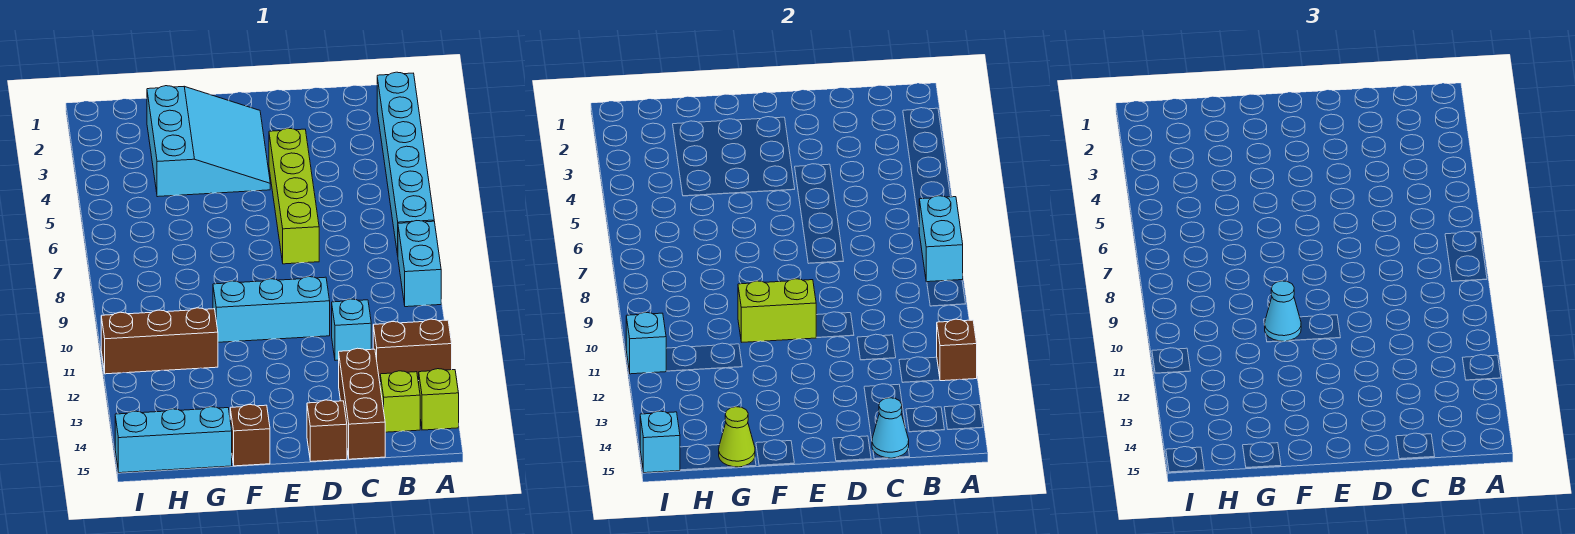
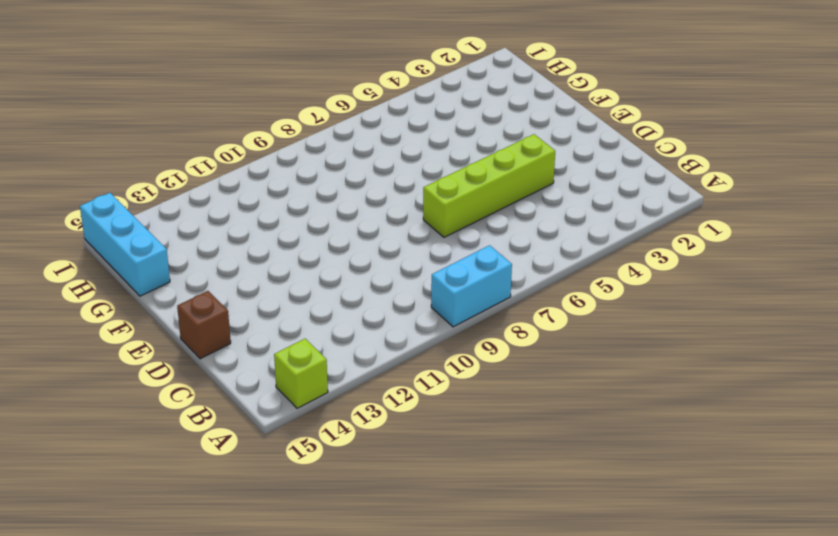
none -> cyan 1x6 brick [377,72,434,255]
none -> brown 1x2 brick [373,319,452,381]
none -> lime 1x1 brick [380,371,420,432]

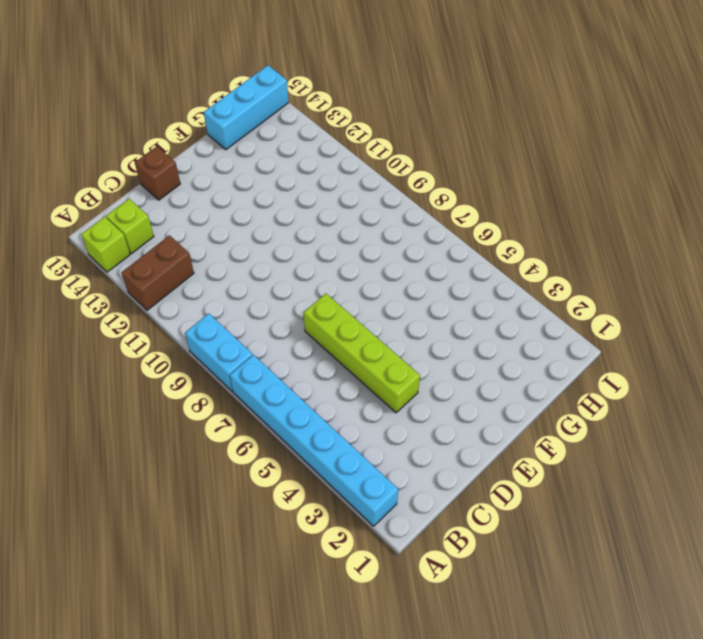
none -> cyan 1x1 brick [332,299,371,361]
none -> brown 1x3 brick [339,348,385,459]
none -> cyan 1x3 brick [213,277,330,342]

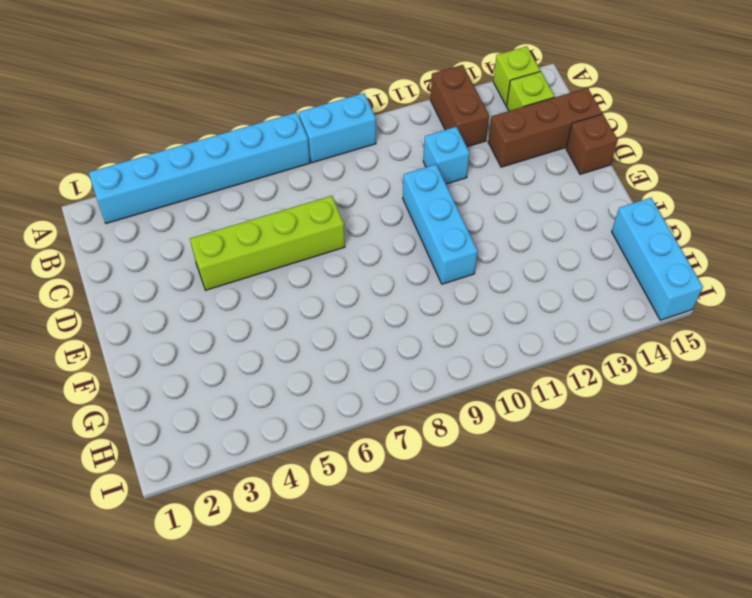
none -> cyan 3x3 slope [147,86,270,197]
none -> brown 1x1 brick [230,405,270,466]
none -> brown 1x3 brick [101,308,218,374]

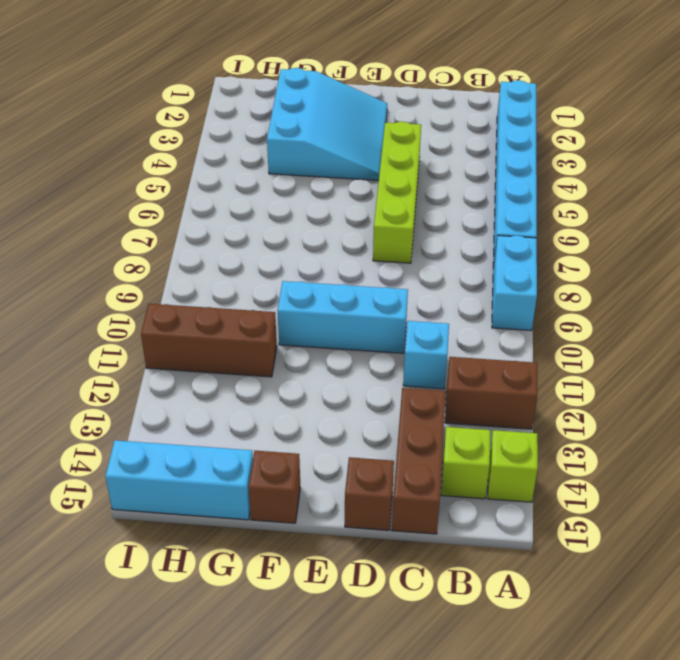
none -> cyan 1x2 brick [919,196,963,282]
none -> brown 1x1 brick [937,319,977,381]
none -> cyan 1x1 cone [872,398,909,458]

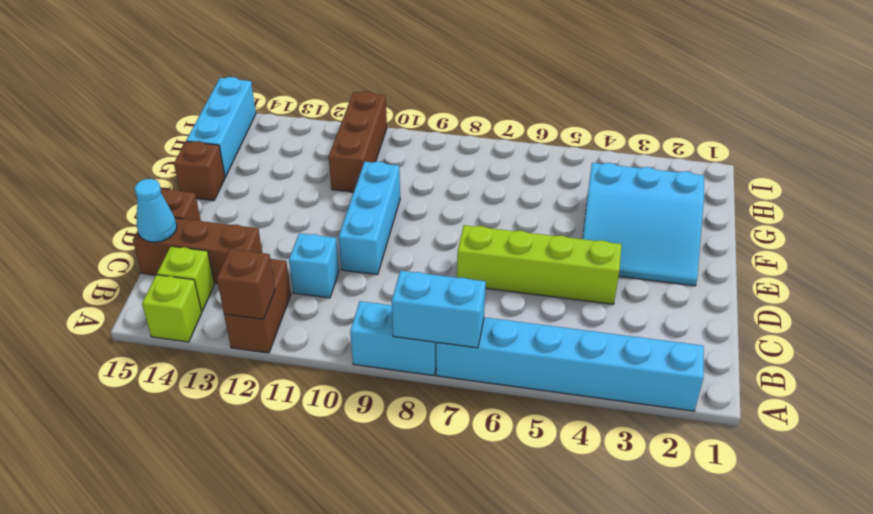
none -> lime 1x2 brick [738,279,817,342]
none -> lime 1x1 cone [719,407,755,467]
none -> cyan 1x1 brick [626,312,666,374]

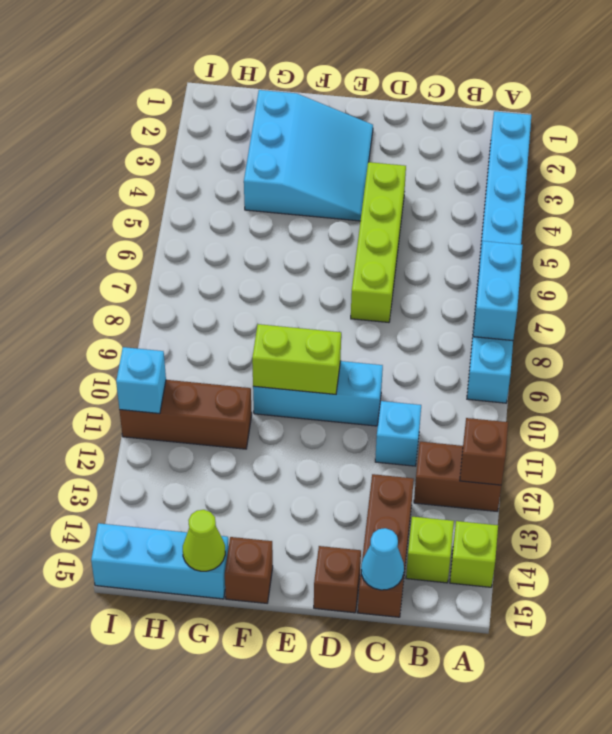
none -> cyan 1x1 brick [640,411,680,473]
none -> cyan 1x1 cone [1265,281,1301,341]

